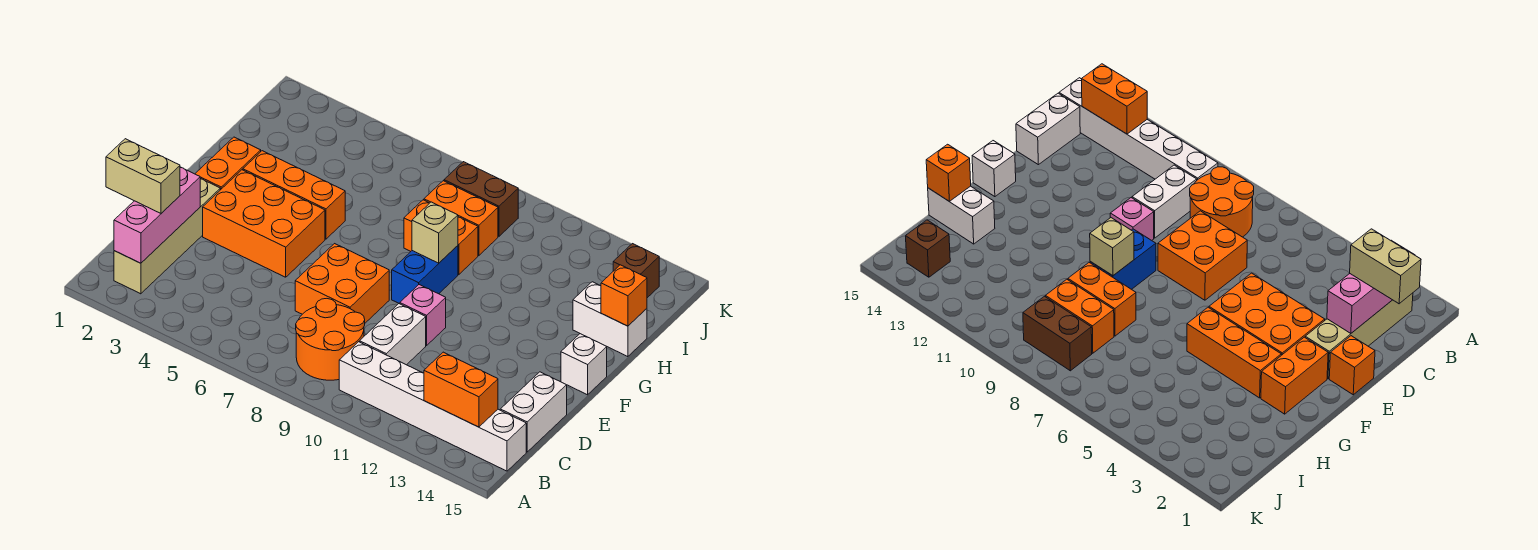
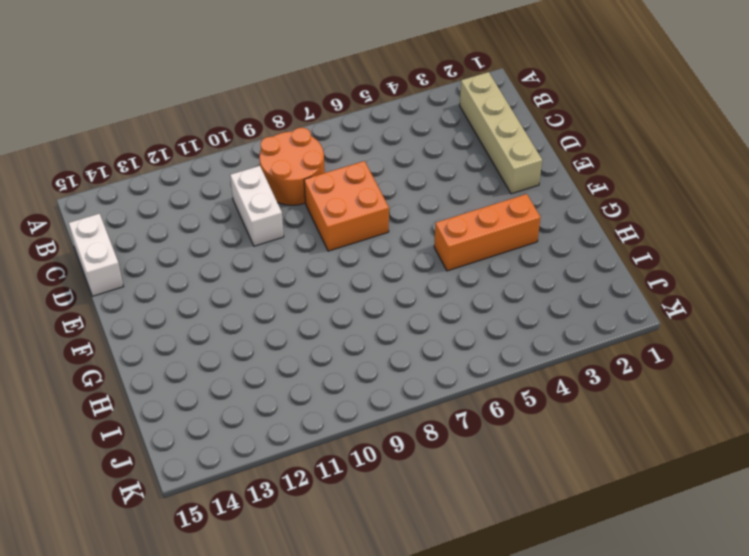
none -> white 1x6 brick [339,342,526,471]
none -> orange 1x1 brick [1329,336,1375,395]
none -> orange 2x3 brick [203,170,325,277]

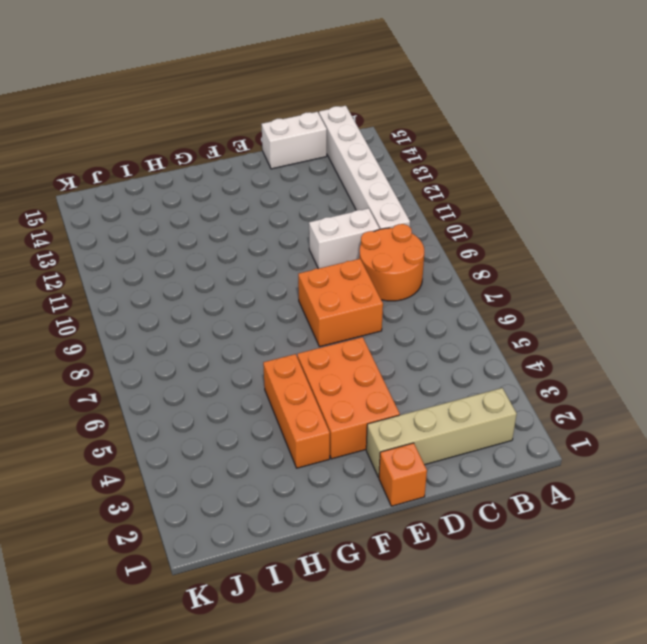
none -> pink 1x1 brick [400,285,446,346]
none -> orange 1x2 brick [195,137,261,190]
none -> blue 1x2 brick [392,246,458,304]

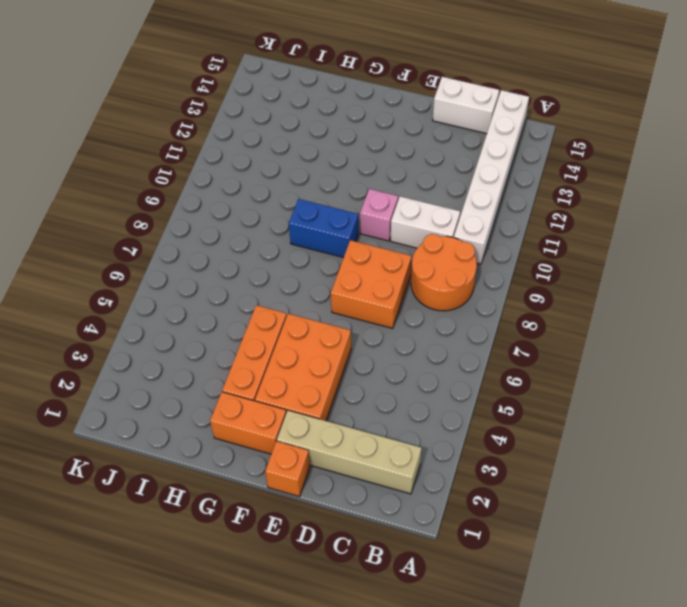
none -> white 1x1 brick [561,334,607,395]
none -> orange 1x2 brick [404,200,478,275]
none -> white 1x2 brick [573,282,647,357]

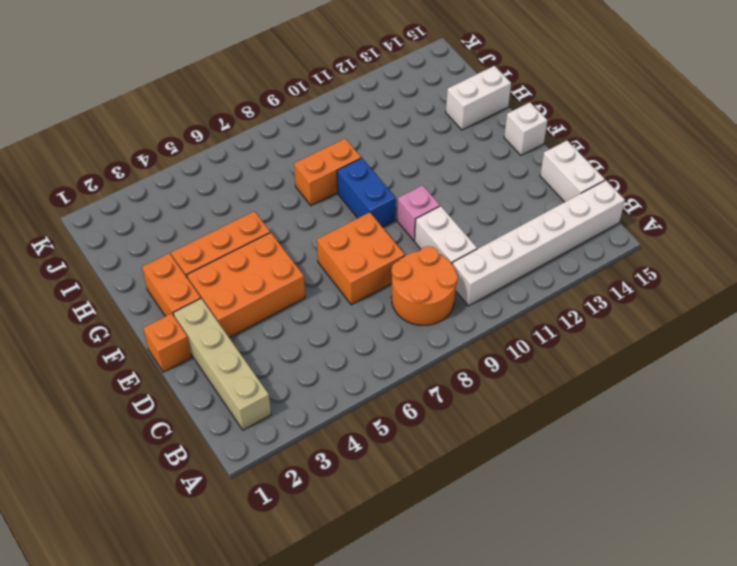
none -> orange 1x2 brick [424,181,498,255]
none -> brown 1x2 brick [444,162,518,236]
none -> brown 1x1 brick [613,244,659,298]

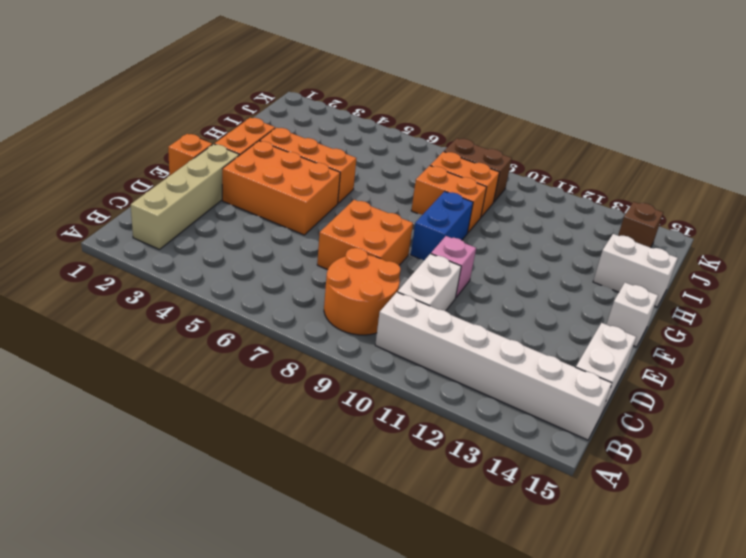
none -> pink 1x3 brick [114,167,200,263]
none -> orange 1x2 brick [424,352,498,427]
none -> tan 1x1 brick [412,202,458,263]

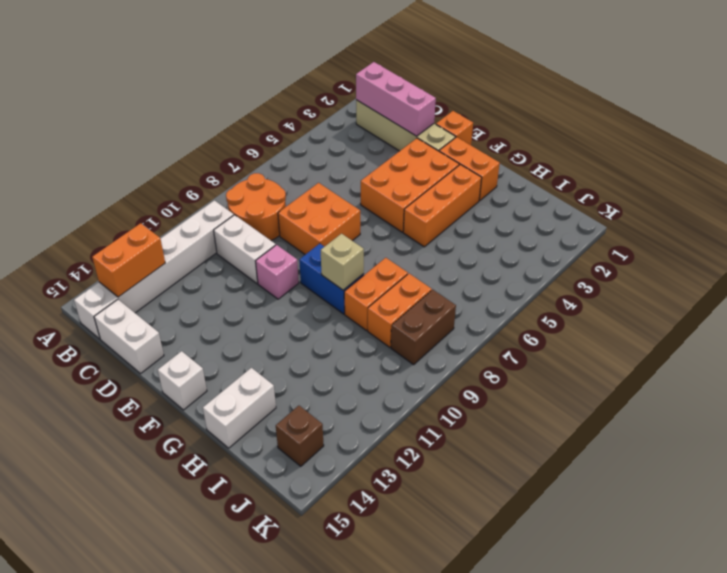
none -> orange 1x1 brick [601,265,647,326]
none -> tan 1x2 brick [106,139,180,213]

